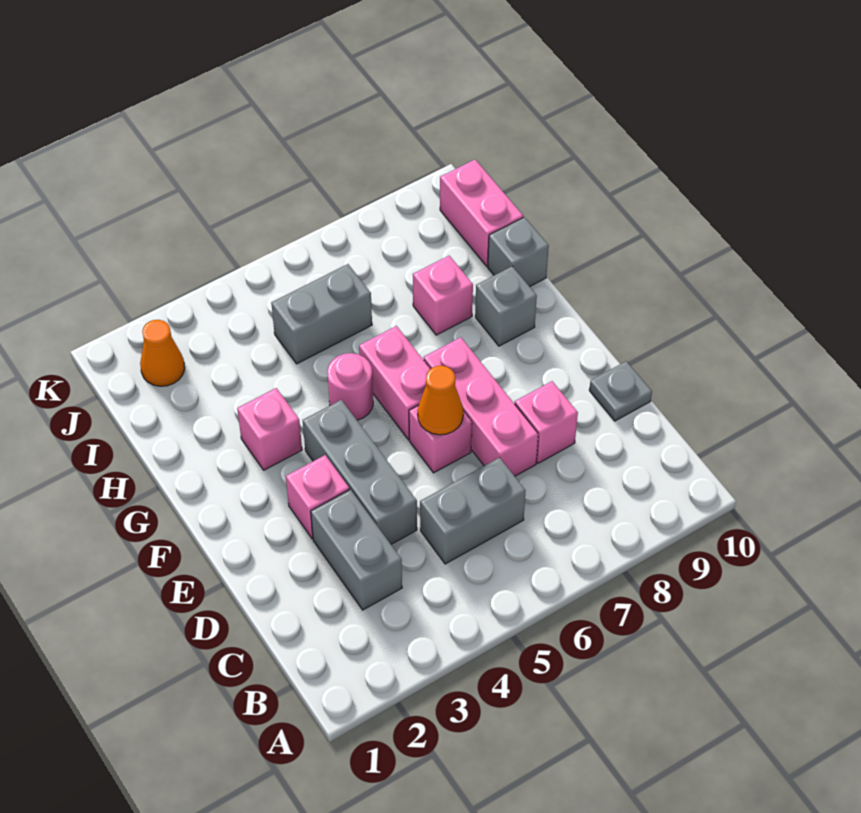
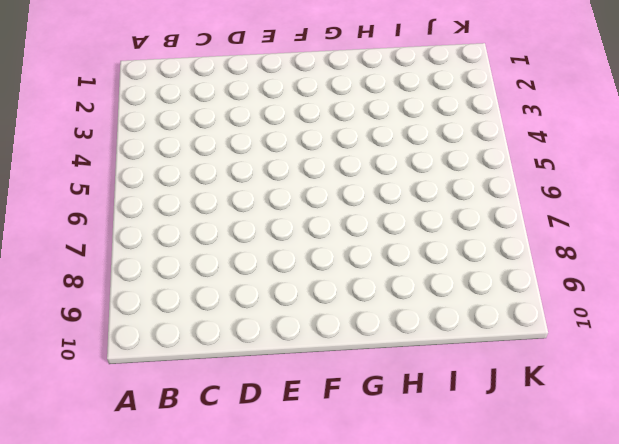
none -> grey 1x2 brick [311,490,402,610]
none -> grey 1x2 brick [420,458,526,564]
none -> grey 1x3 brick [303,400,417,544]

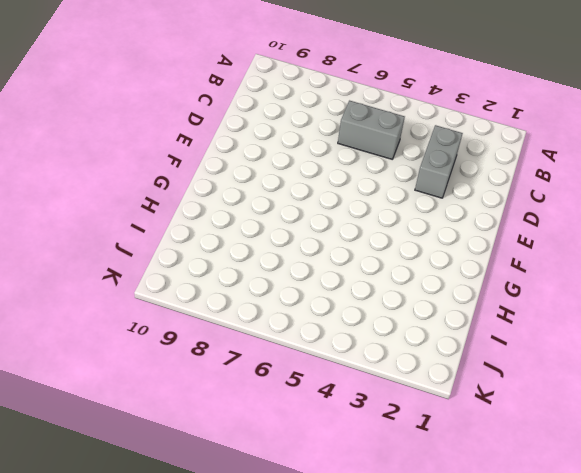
none -> grey 1x3 brick [303,400,417,544]
none -> pink 1x3 brick [424,337,538,476]
none -> pink 1x1 brick [515,381,578,463]

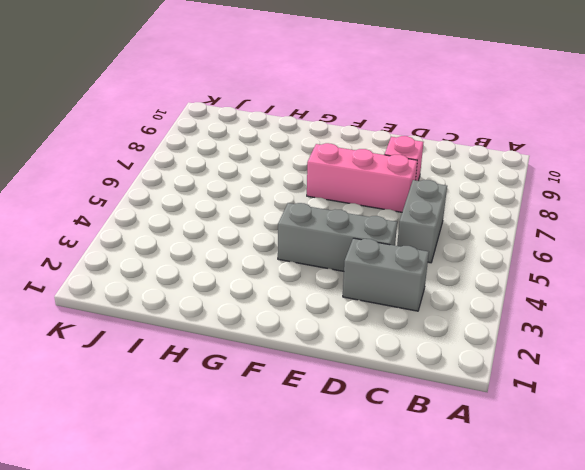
none -> grey 1x1 plate [589,361,652,421]
none -> pink 1x1 brick [286,455,350,539]
none -> pink 1x1 brick [409,405,472,473]

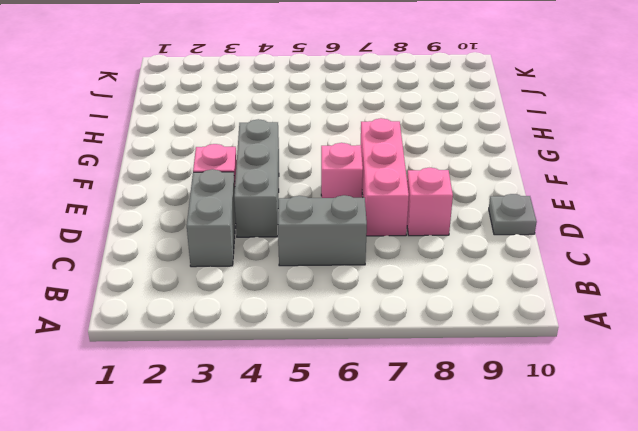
none -> pink 1x2 brick [359,326,430,440]
none -> pink 1x1 brick [237,388,302,470]
none -> pink 1x1 round brick [327,353,373,420]

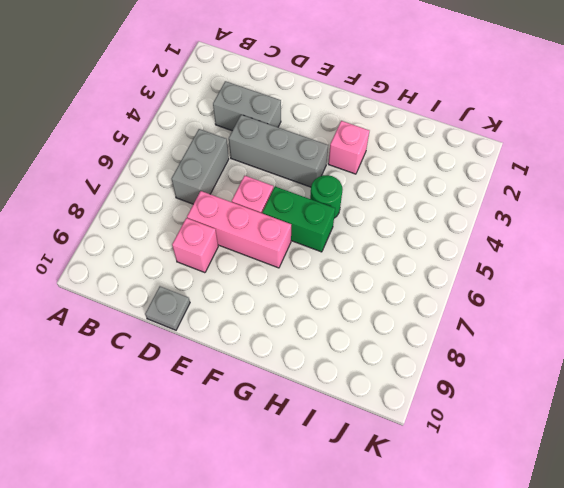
green 1x2 brick [262,186,335,252] -> pink 1x2 brick [359,326,430,440]
green 1x1 round brick [310,175,343,218] -> pink 1x1 round brick [327,353,373,420]
none -> pink 1x1 brick [286,455,350,539]
none -> grey 1x1 brick [475,266,537,346]
none -> pink 1x1 brick [413,256,473,335]

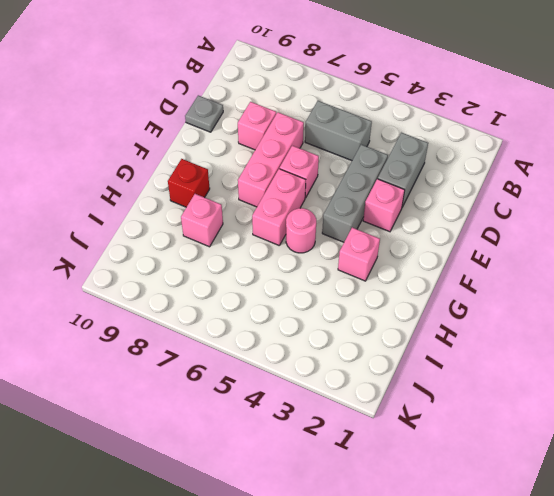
red 1x1 brick [168,159,210,207] -> grey 1x1 brick [475,266,537,346]
none -> grey 1x1 brick [488,217,549,287]
none -> grey 1x2 brick [271,264,372,364]
none -> pink 1x2 brick [440,160,523,266]

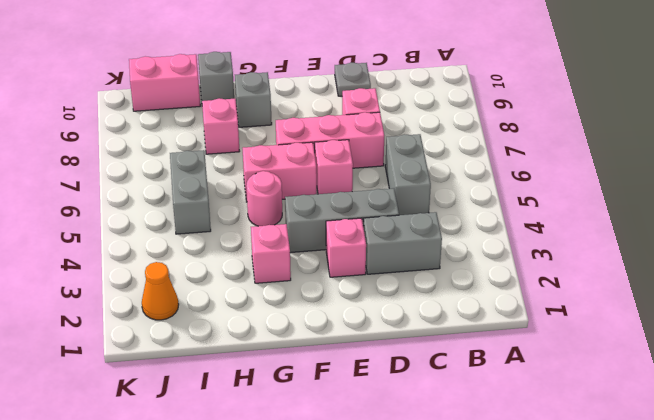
none -> orange 1x1 cone [418,366,463,435]

